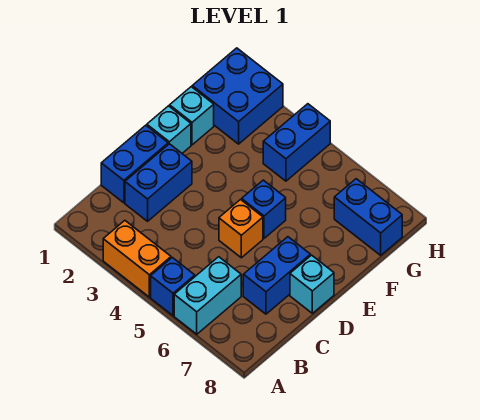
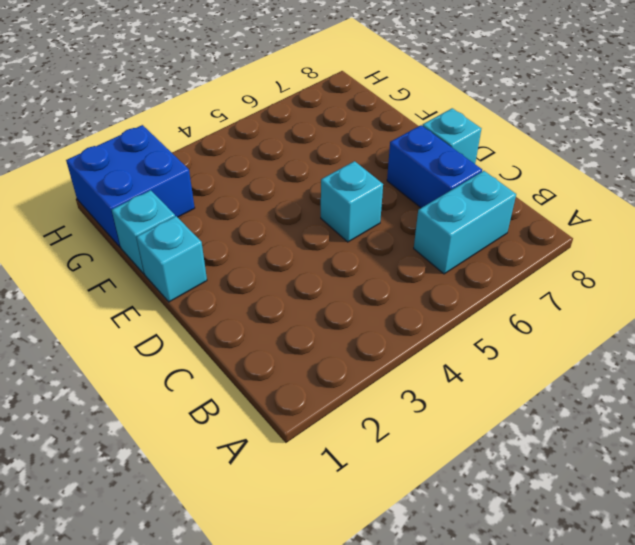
cyan 1x2 brick [414,171,516,274] -> cyan 1x2 brick turned to [174,257,241,334]
cyan 1x1 brick [321,161,383,242] -> orange 1x1 brick [219,200,263,258]
none -> orange 1x2 brick [103,221,171,297]
none -> blue 1x1 brick [151,258,195,316]
none -> blue 1x2 brick [101,125,168,203]

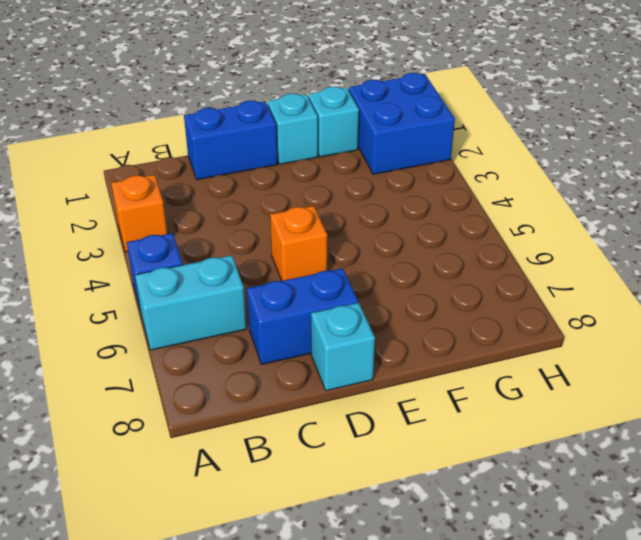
orange 1x1 brick [111,175,167,252] -> orange 1x2 brick [103,221,171,297]
none -> blue 1x2 brick [125,144,192,221]
none -> blue 1x1 brick [242,180,286,238]
none -> blue 1x2 brick [263,104,330,181]

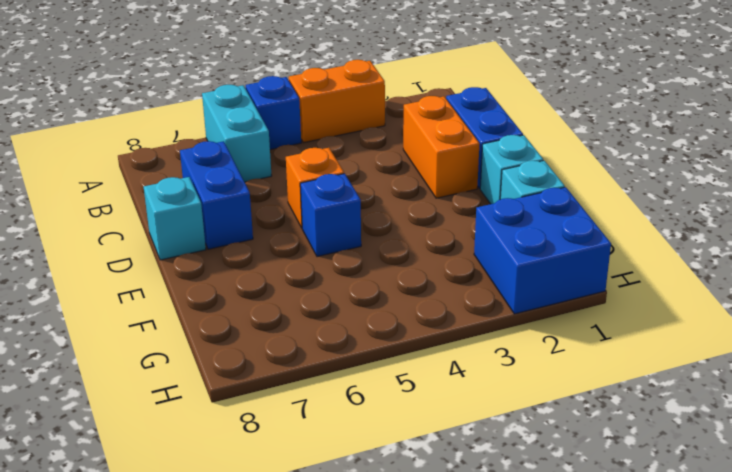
orange 1x2 brick [403,96,479,198] -> blue 1x2 brick [125,144,192,221]
none -> blue 1x2 brick [263,104,330,181]
none -> blue 1x2 brick [334,179,402,255]

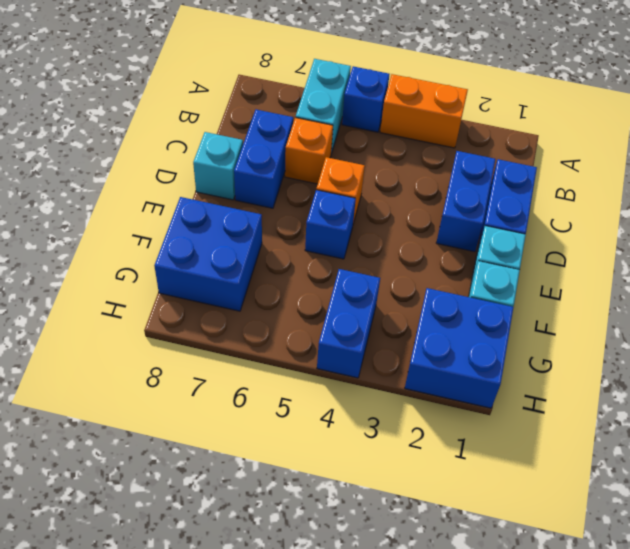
orange 1x1 brick [285,118,333,184] -> none
blue 2x2 brick [154,197,262,311] -> blue 1x2 brick [334,179,402,255]

